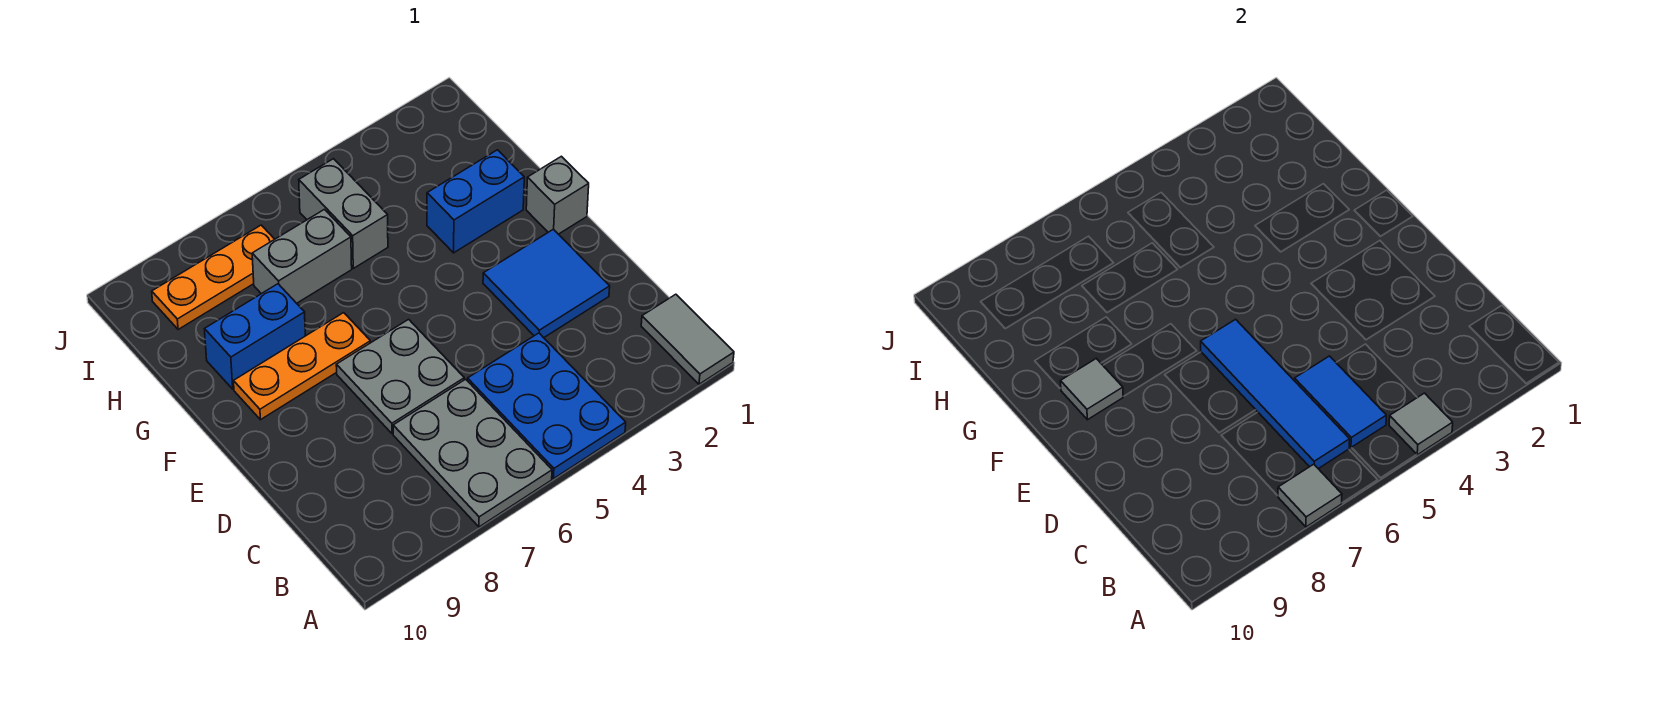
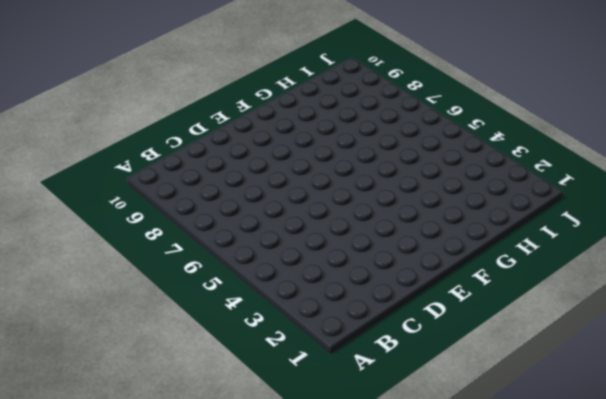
none -> grey 1x2 tile [641,294,734,384]
none -> blue 2x3 plate [467,333,626,479]
none -> grey 2x3 plate [393,379,552,527]

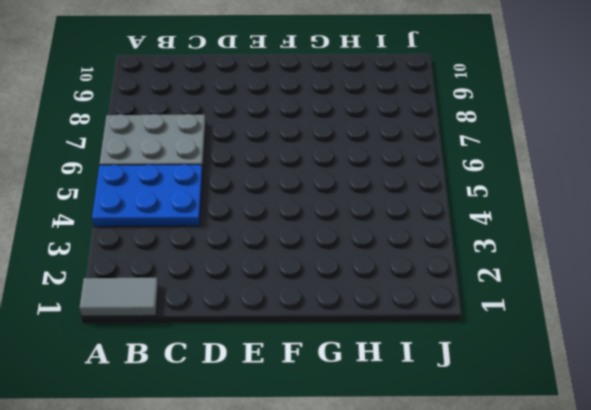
none -> blue 2x2 tile [483,229,610,338]
none -> grey 2x2 plate [336,319,464,434]
none -> grey 1x1 brick [526,156,589,234]

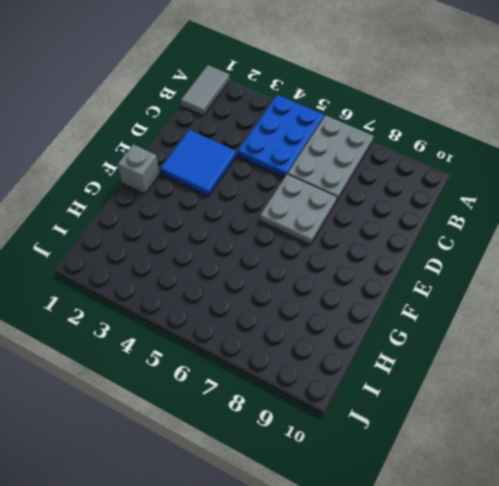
none -> orange 1x3 plate [234,313,370,420]
none -> blue 1x2 brick [427,150,524,253]
none -> blue 1x2 brick [205,284,305,389]

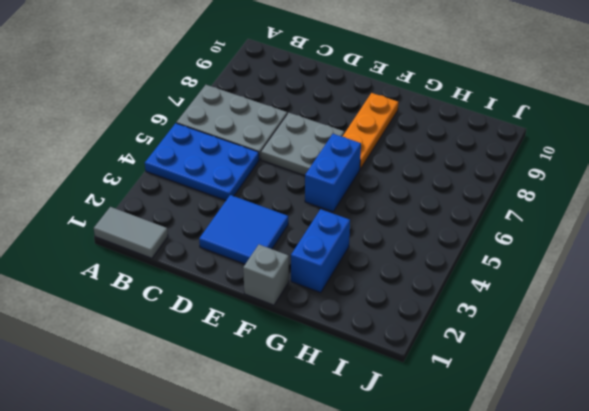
blue 1x2 brick [305,134,361,212] -> blue 1x2 brick moved to [205,284,305,389]
none -> grey 1x2 brick [299,159,388,268]
none -> grey 1x2 brick [252,209,352,303]
none -> orange 1x3 plate [152,225,275,330]

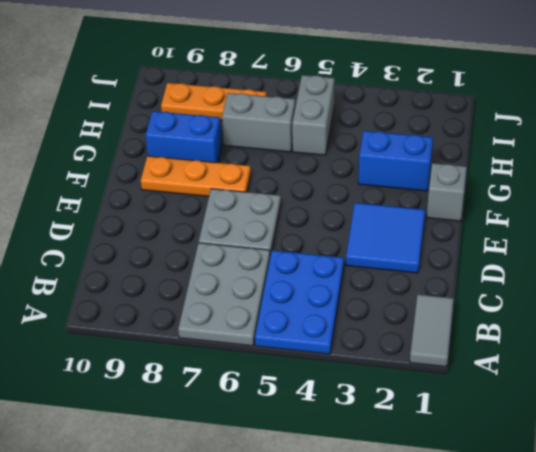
none -> grey 1x1 tile [1389,393,1453,455]
none -> grey 1x1 tile [1278,464,1342,527]
none -> blue 1x2 tile [1294,356,1386,448]

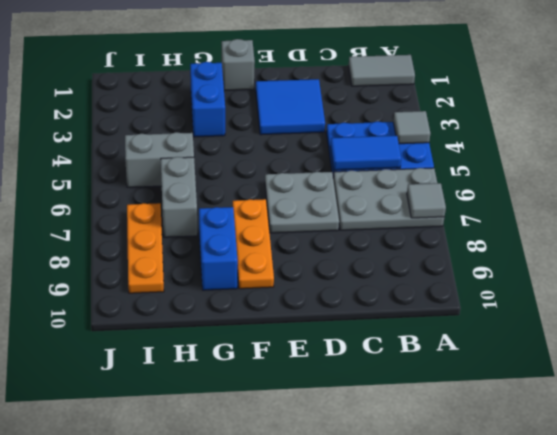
none -> blue 1x4 tile [1201,319,1350,469]
none -> grey 1x1 tile [1061,359,1123,420]

